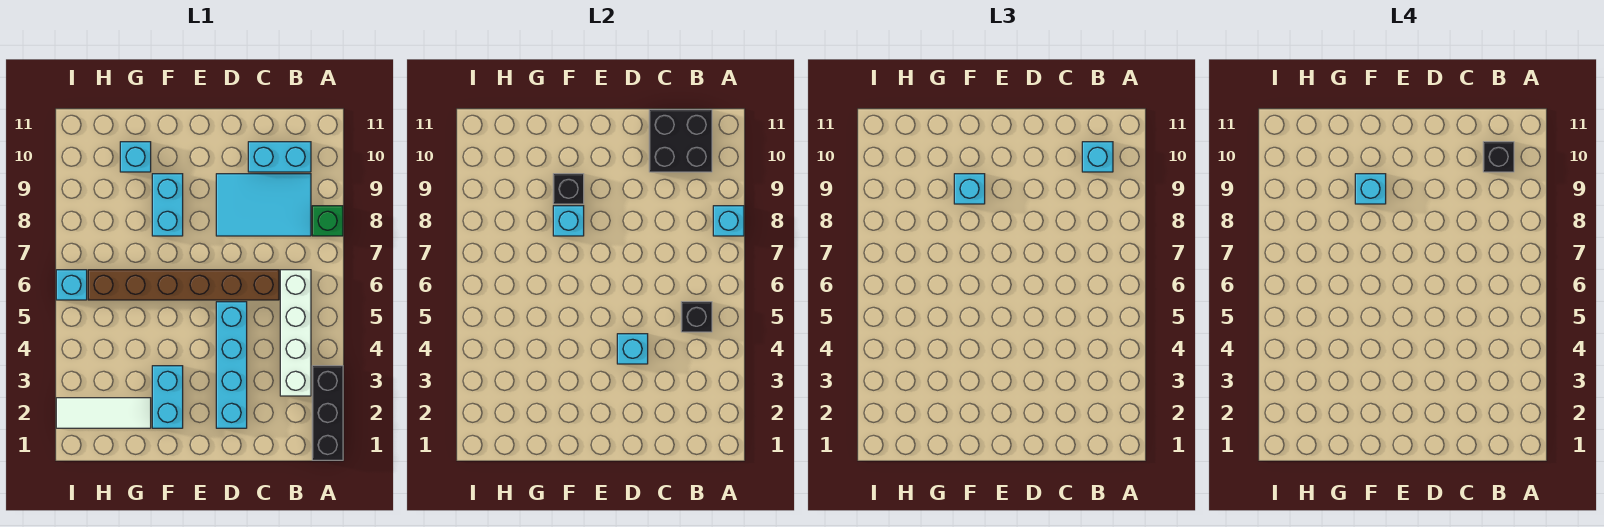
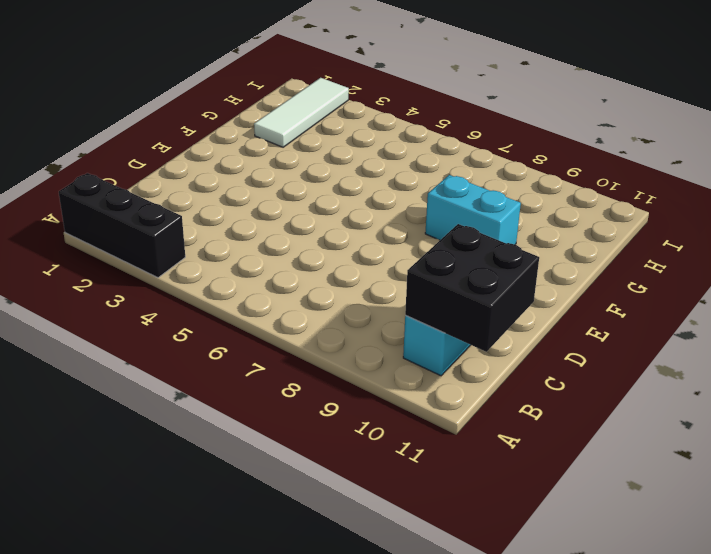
none -> green 1x1 brick [312,206,343,236]
none -> white 1x4 brick [280,270,311,396]
none -> cyan 2x3 tile [216,174,311,236]

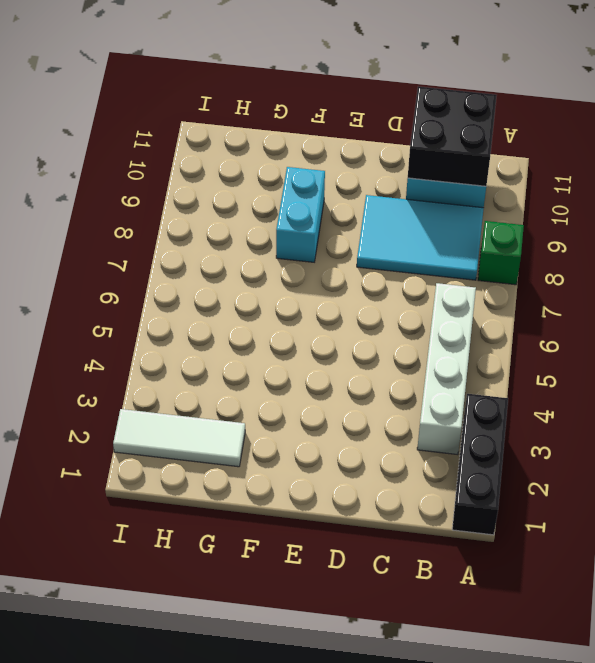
none -> brown 1x6 brick [88,270,279,300]
none -> cyan 1x4 brick [216,302,247,428]
none -> cyan 1x2 brick [152,366,183,428]

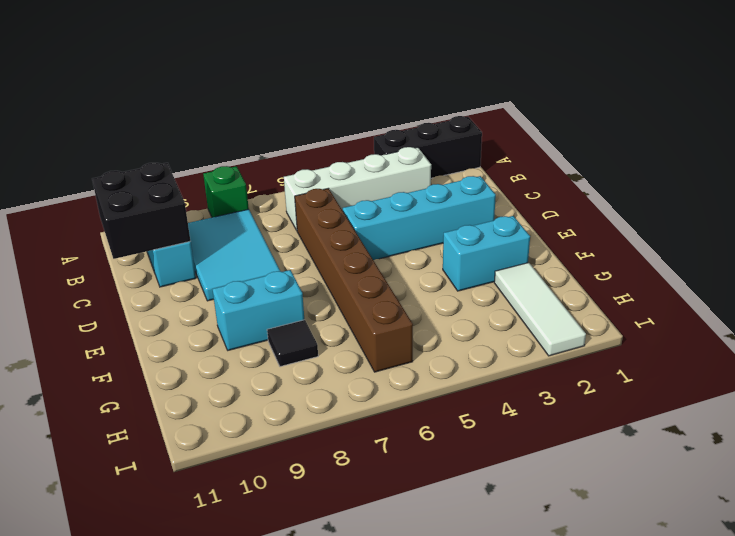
black 1x1 tile [267,320,318,367] -> none
none -> cyan 1x1 brick [120,142,151,172]
none -> cyan 1x1 brick [56,270,87,300]
none -> cyan 1x1 brick [713,206,744,236]

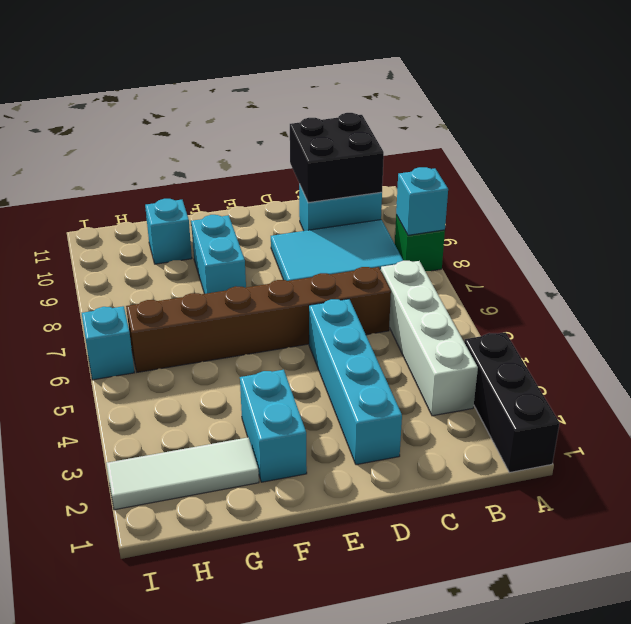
none -> black 1x1 brick [681,302,712,332]
none -> cyan 1x1 brick [617,334,648,364]
none -> cyan 1x1 brick [553,206,584,236]

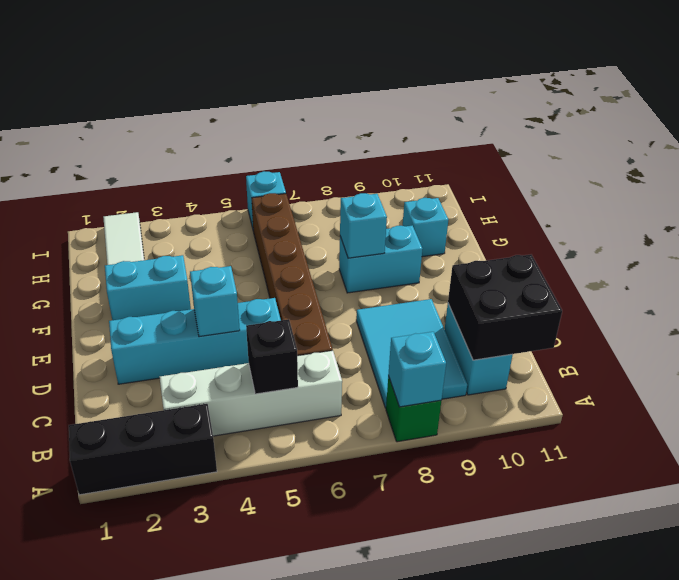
none -> black 1x1 brick [553,174,584,204]
none -> cyan 1x1 brick [1082,142,1113,172]
none -> cyan 1x1 brick [954,174,985,204]

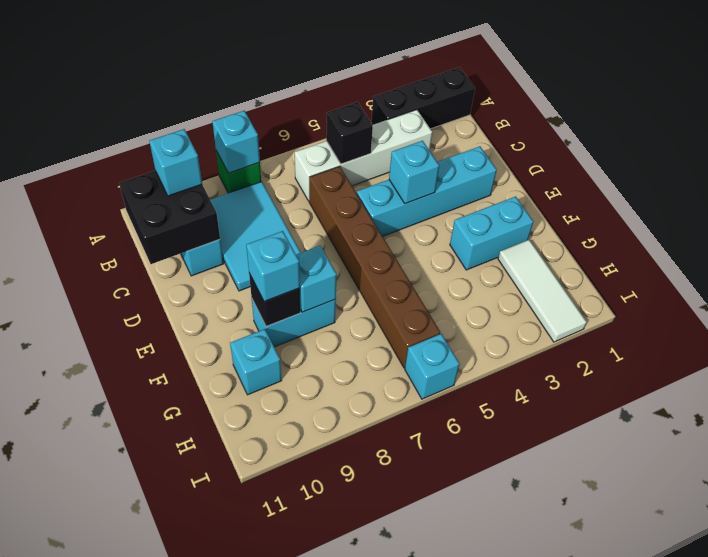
none -> black 1x1 brick [1483,142,1514,172]
none -> cyan 1x1 brick [1355,174,1386,204]

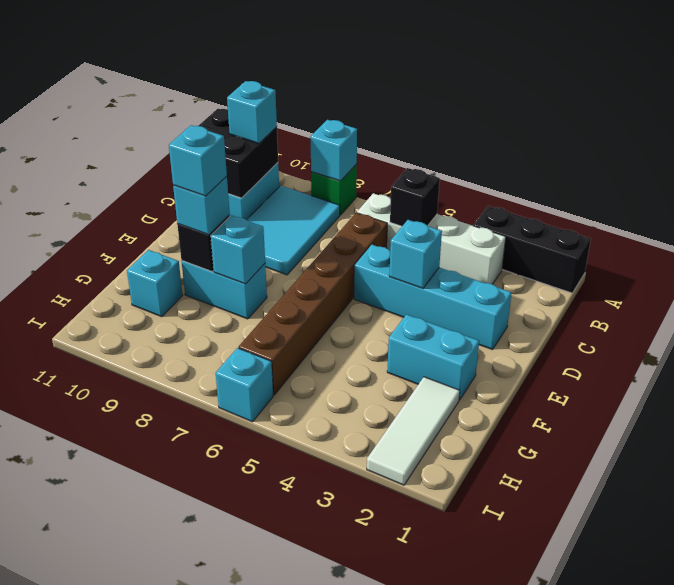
none -> black 1x1 brick [1483,142,1514,172]

